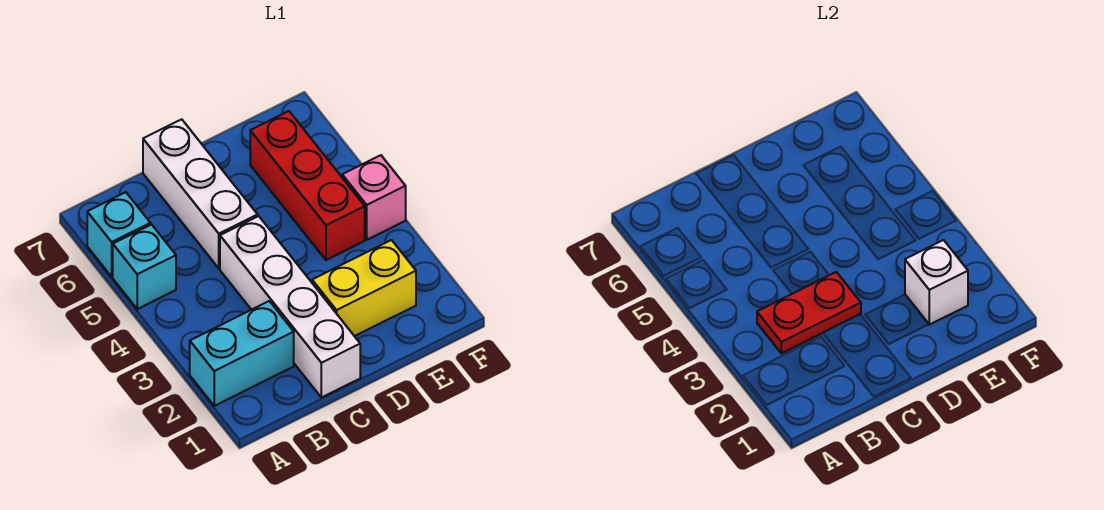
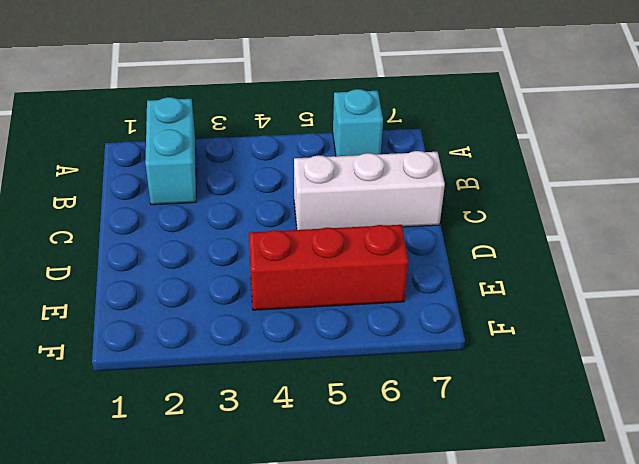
none -> cyan 1x1 brick [113,225,176,309]
none -> white 1x4 brick [220,216,360,398]

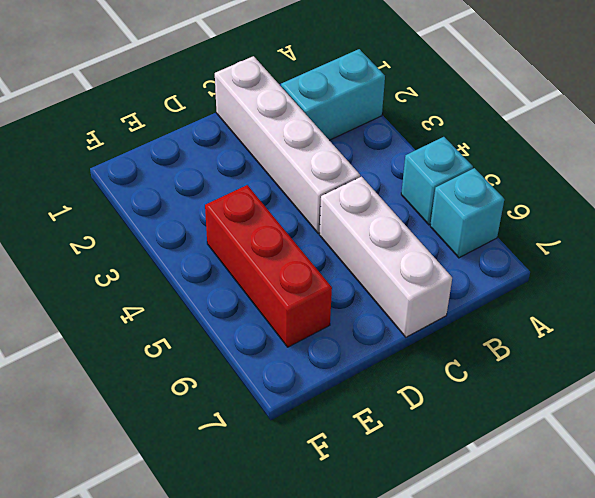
none -> yellow 1x2 brick [312,240,416,336]
none -> pink 1x1 brick [342,155,406,240]

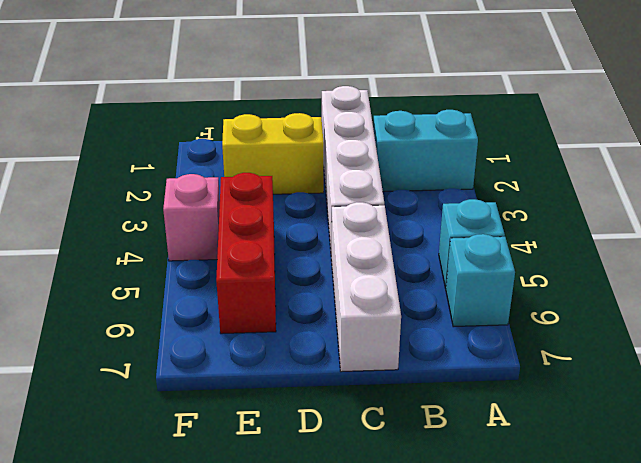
none -> red 1x2 plate [757,272,861,353]
none -> white 1x1 brick [905,240,968,325]

